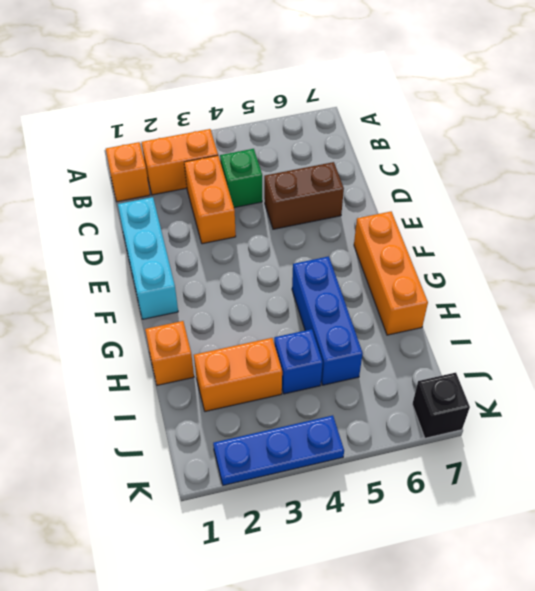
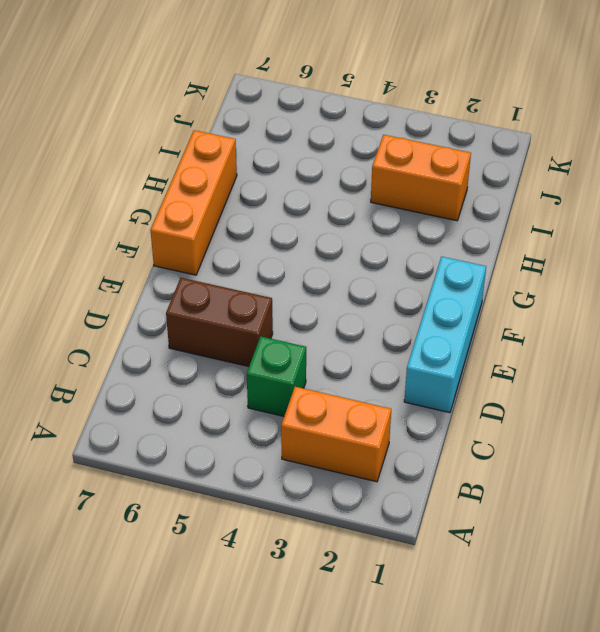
none -> orange 1x1 brick [106,142,150,202]
none -> orange 1x2 brick [184,156,236,244]
none -> blue 1x3 brick [292,256,363,385]

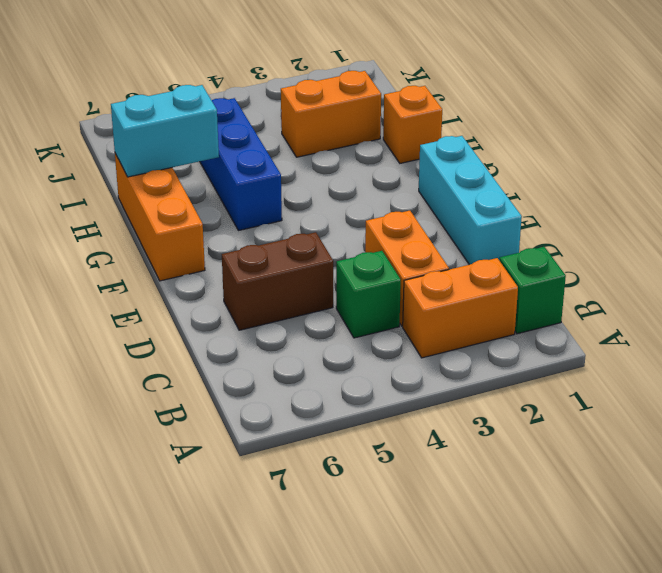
green 1x1 brick [500,247,566,334] -> orange 1x1 brick [106,142,150,202]
cyan 1x2 brick [111,85,219,177] -> none
none -> blue 1x1 brick [274,329,323,394]
none -> blue 1x3 plate [213,415,344,485]
none -> black 1x1 brick [412,373,470,438]

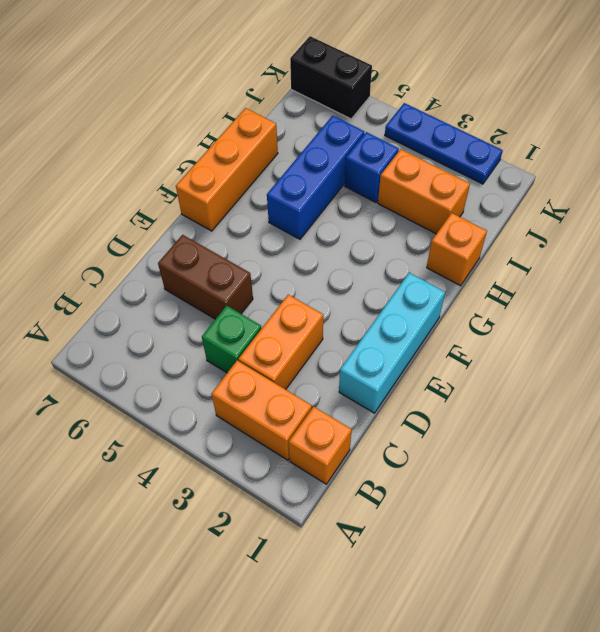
black 1x2 brick [290,36,372,119] -> black 1x1 brick [412,373,470,438]

